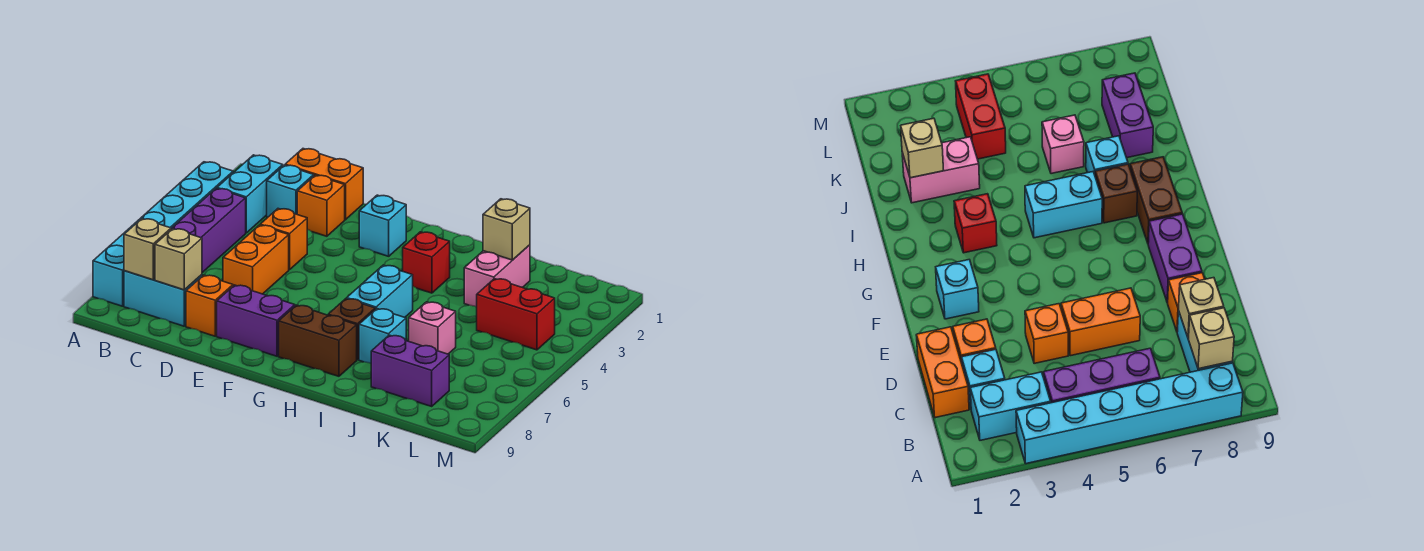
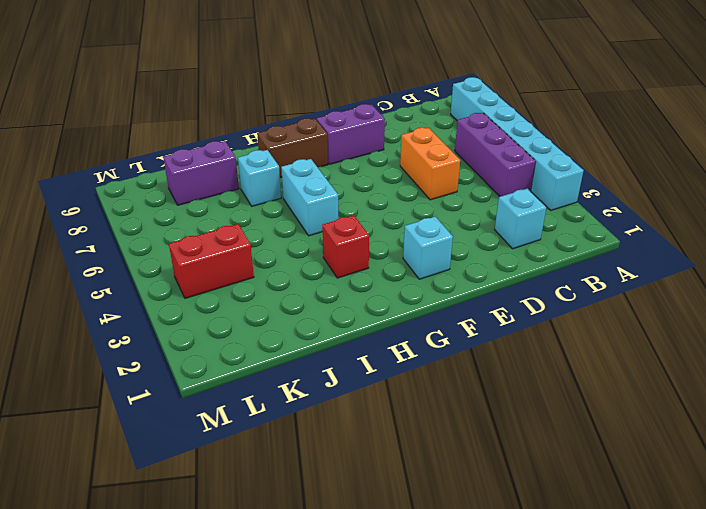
none -> cyan 1x2 brick [217,155,283,233]
none -> cyan 1x2 brick [124,271,202,326]
none -> orange 1x2 brick [285,149,363,220]

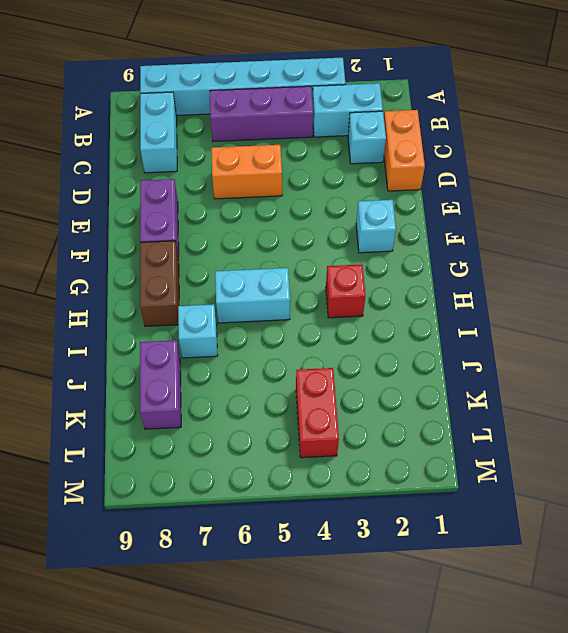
none -> orange 1x1 brick [297,175,345,236]
none -> orange 1x1 brick [260,209,307,270]
none -> orange 1x1 brick [186,275,233,336]

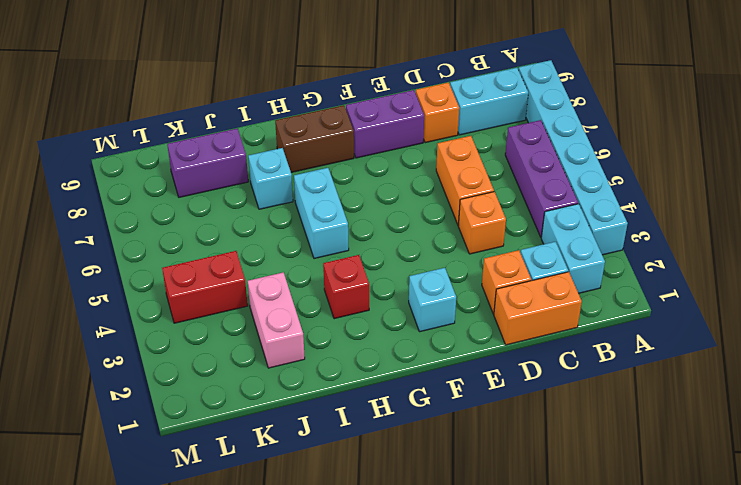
none -> brown 1x1 brick [328,299,375,360]
none -> pink 1x1 brick [409,302,456,354]
none -> tan 1x1 brick [124,219,171,280]

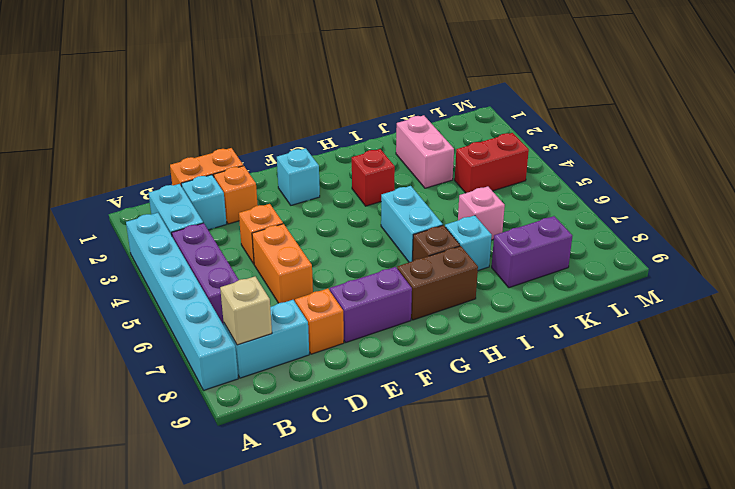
none -> tan 1x1 brick [155,229,202,290]
none -> tan 1x1 brick [483,199,530,260]

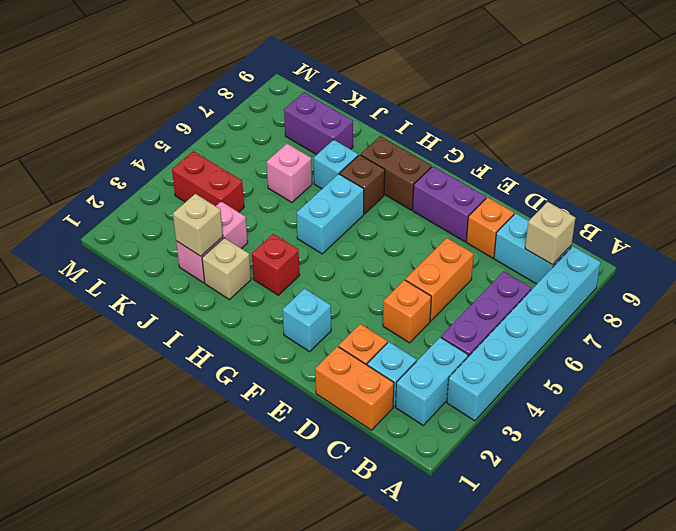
tan 1x1 brick [202,238,251,300] -> tan 1x1 brick moved to [155,229,202,290]

